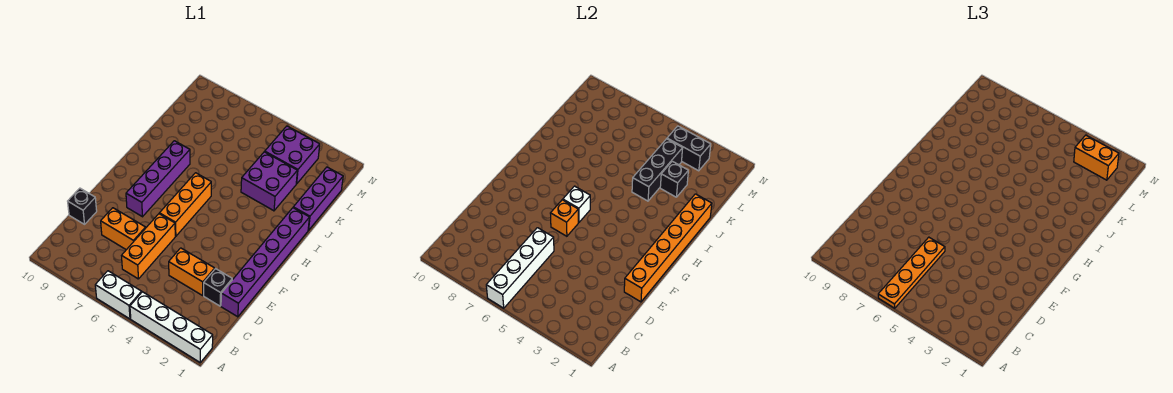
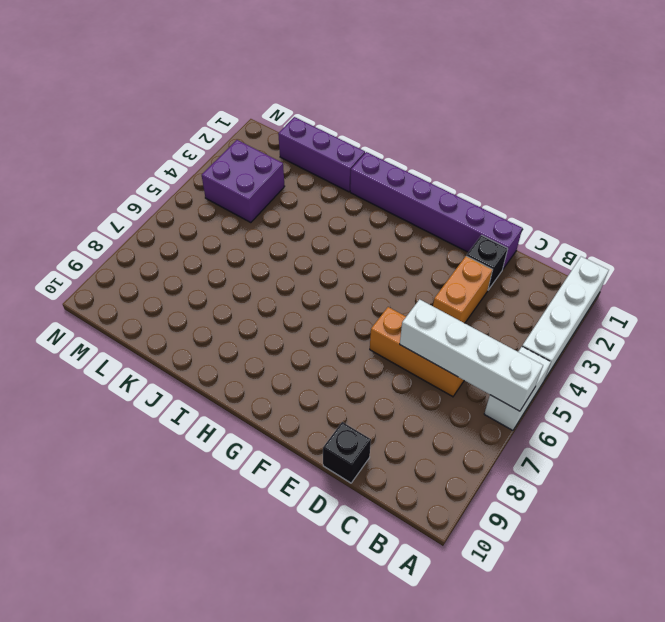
none -> orange 1x2 brick [101,208,146,250]
none -> orange 1x3 brick [159,173,211,236]
none -> purple 1x4 brick [126,141,190,217]

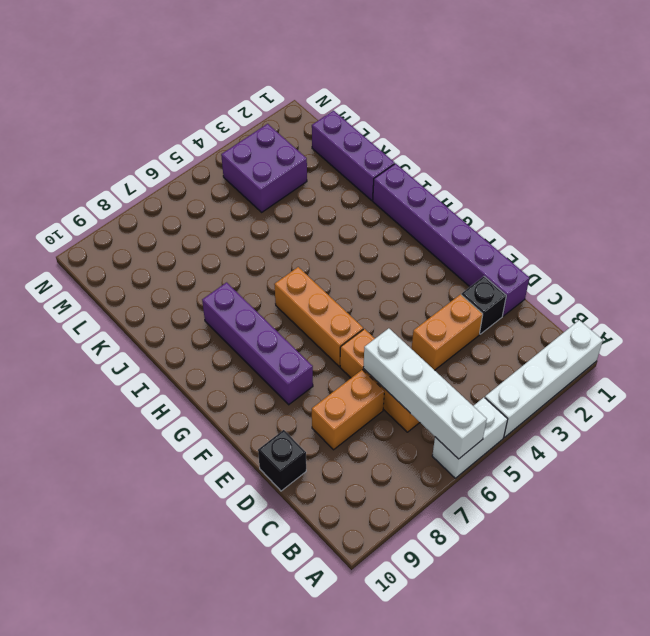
none -> purple 2x2 brick [241,152,297,211]
none -> orange 1x6 brick [624,194,712,302]
none -> orange 1x1 brick [550,200,578,236]

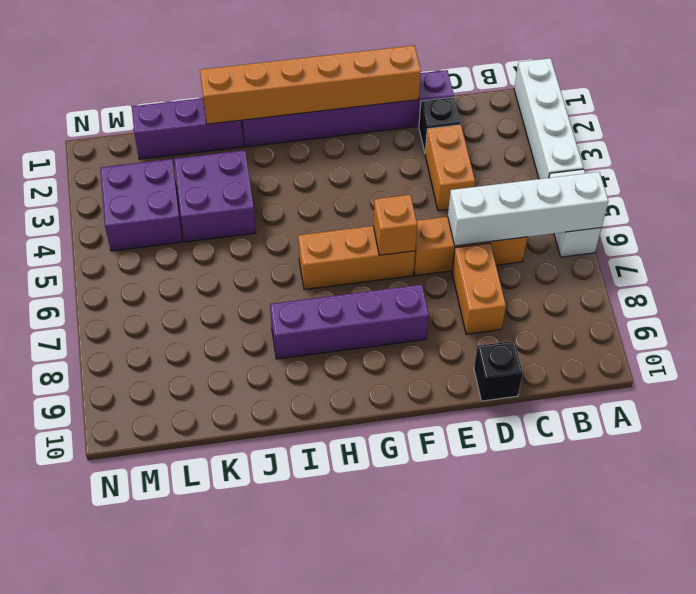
none -> white 1x1 brick [563,186,590,222]
none -> black 1x3 brick [632,139,683,201]
none -> black 1x1 brick [660,161,688,197]

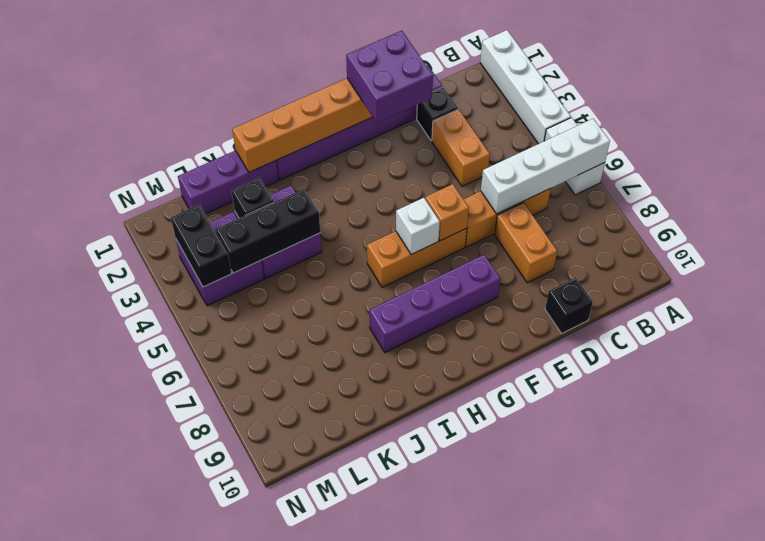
purple 2x2 brick [346,31,433,123] -> none
none -> orange 1x4 plate [878,237,945,308]
none -> orange 1x2 brick [1074,135,1119,180]

